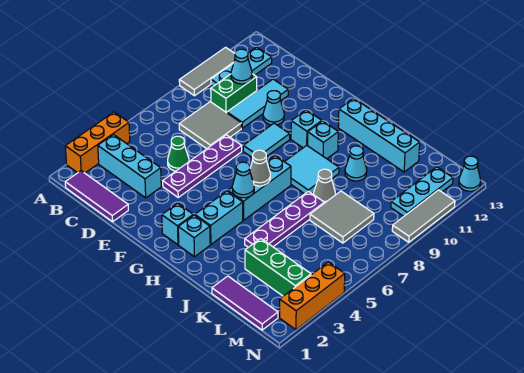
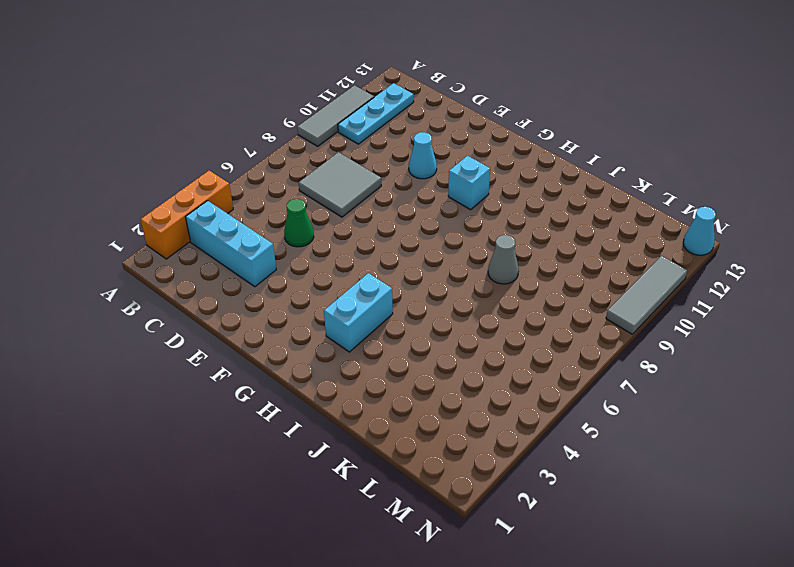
none -> purple 1x3 tile [65,171,128,222]
none -> green 1x2 brick [211,74,257,113]
none -> cyan 1x3 tile [227,79,288,128]
none -> purple 1x4 plate [163,135,242,197]

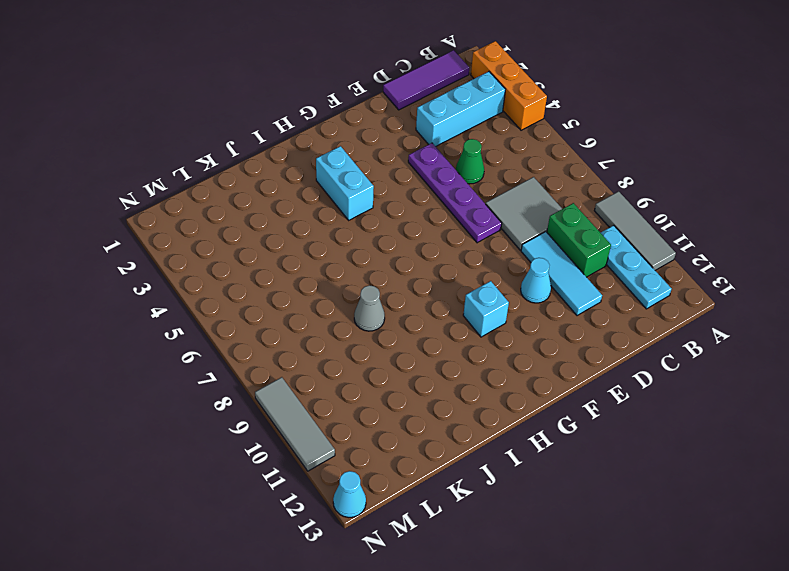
none -> cyan 1x2 tile [243,123,290,158]
none -> cyan 1x1 brick [162,203,193,245]
none -> cyan 1x1 brick [178,215,210,257]
none -> cyan 1x3 brick [228,156,291,220]

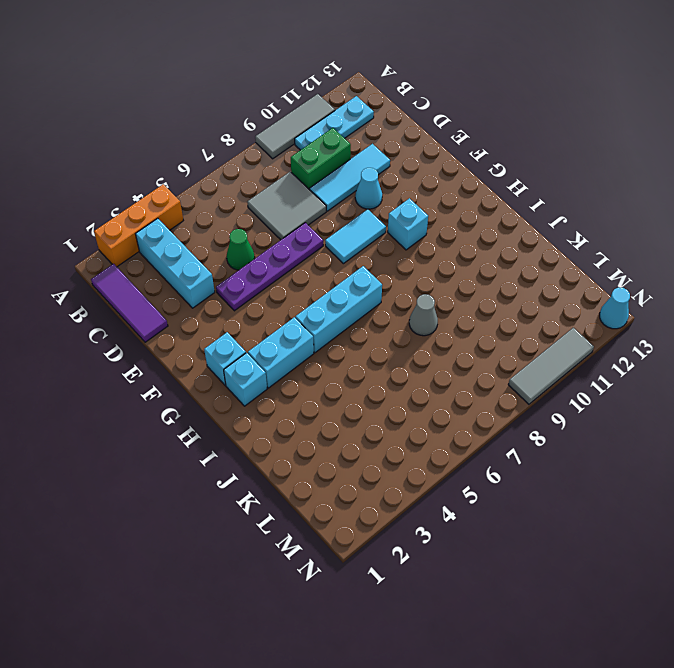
none -> cyan 2x2 tile [285,145,339,194]
none -> cyan 1x1 brick [308,121,338,159]
none -> cyan 1x4 brick [338,98,420,172]
none -> purple 1x4 plate [245,191,324,247]

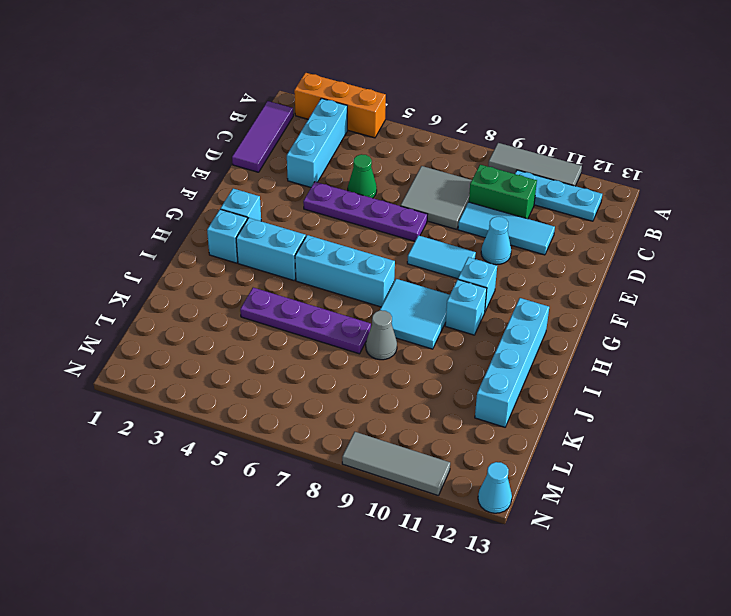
none -> cyan 1x1 cone [345,146,367,181]
none -> purple 1x3 tile [212,276,278,330]
none -> green 1x3 brick [245,238,311,296]
none -> grey 2x2 tile [310,191,374,243]

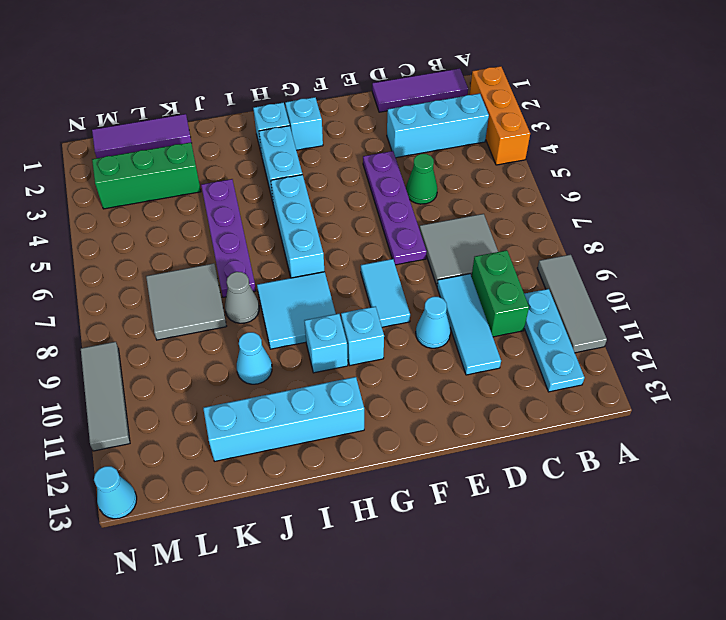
none -> cyan 1x3 plate [391,167,453,216]
none -> orange 1x3 brick [280,262,345,330]
none -> cyan 1x1 cone [231,49,252,84]
none -> cyan 1x1 cone [232,162,254,198]

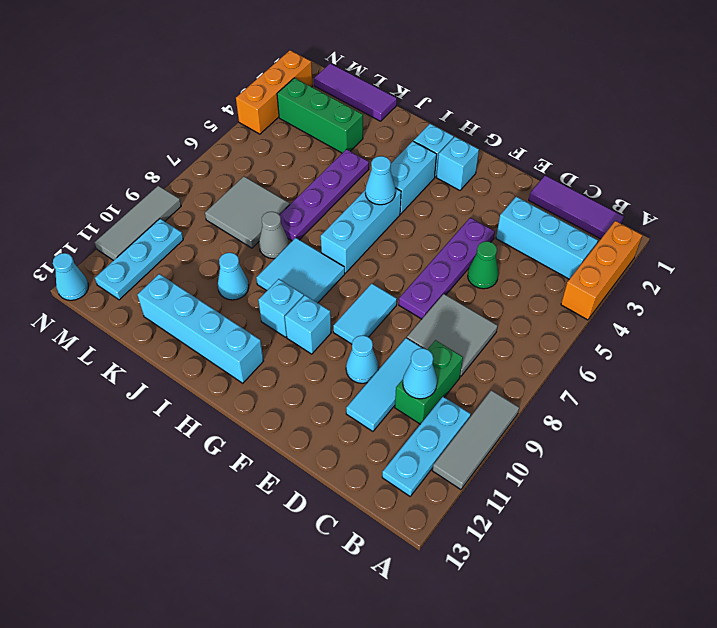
none -> grey 1x1 cone [250,150,270,186]

